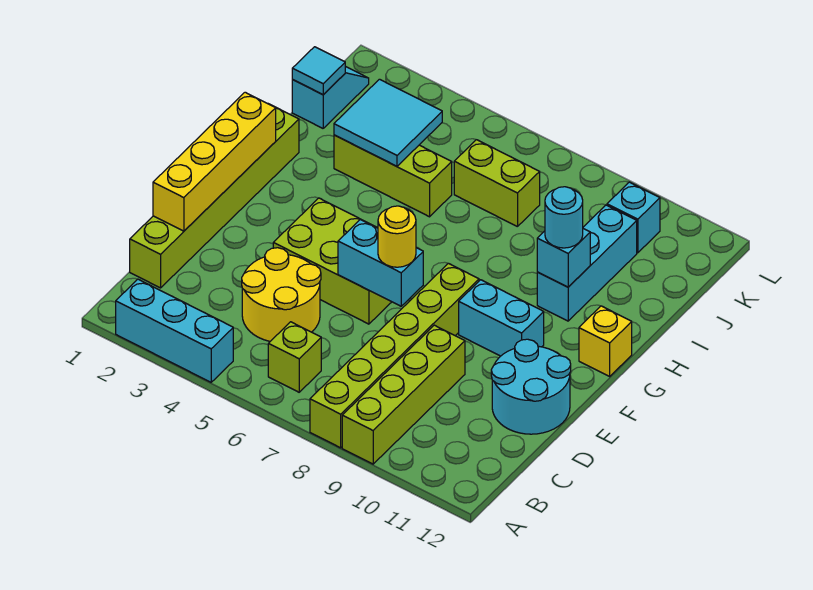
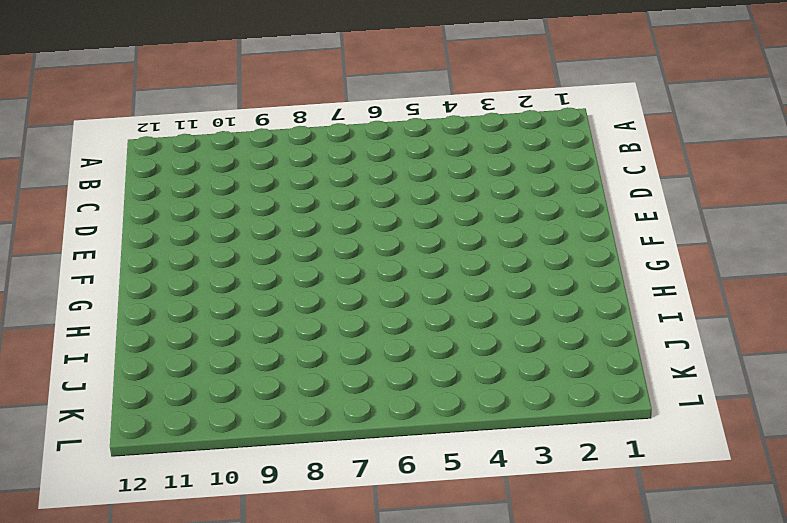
none -> cyan 1x3 brick [116,279,233,382]
none -> lime 1x6 brick [310,263,479,448]
none -> lime 1x4 brick [342,325,465,464]

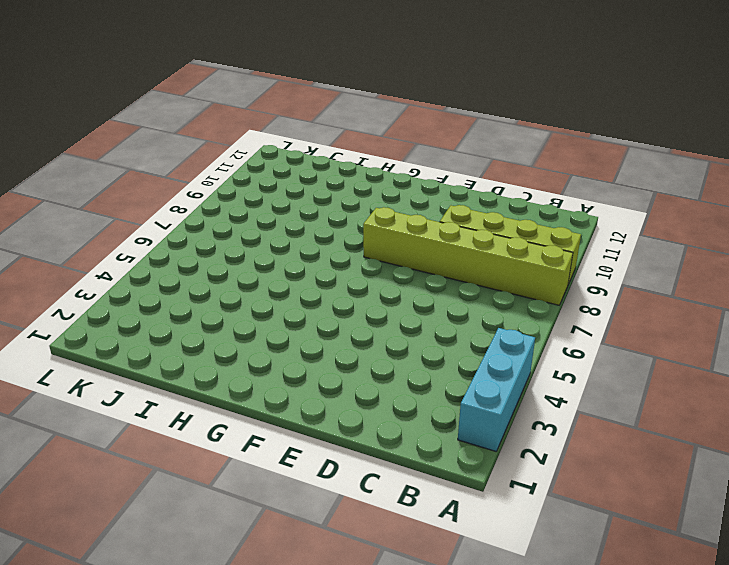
none -> lime 1x1 brick [268,322,321,392]
none -> lime 1x6 brick [130,104,299,288]
none -> yellow 2x2 round brick [242,248,321,341]

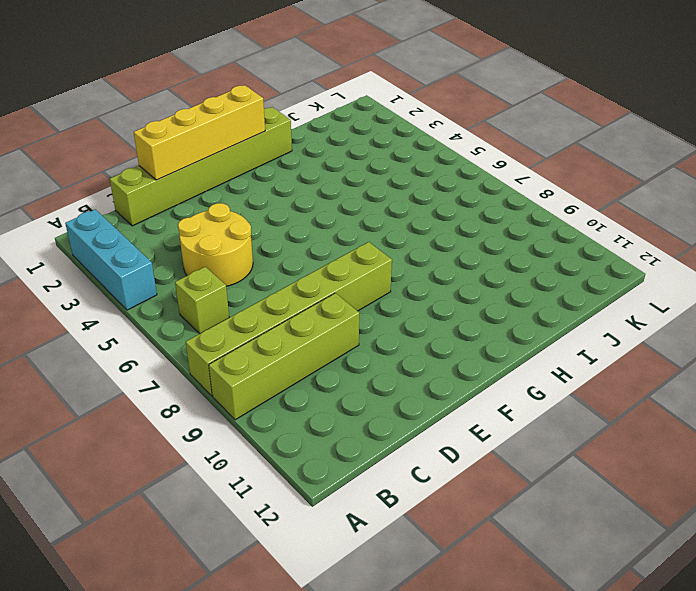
none -> cyan 2x2 round brick [491,339,571,434]
none -> lime 2x3 brick [273,198,391,324]
none -> cyan 1x2 brick [459,280,544,356]

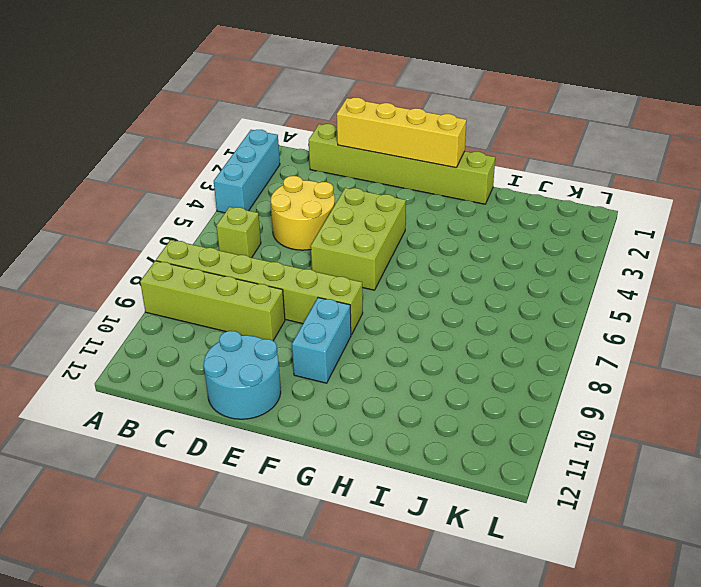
none -> yellow 1x1 brick [579,306,632,376]
none -> cyan 1x3 brick [537,205,637,321]
none -> lime 1x3 brick [334,135,452,217]

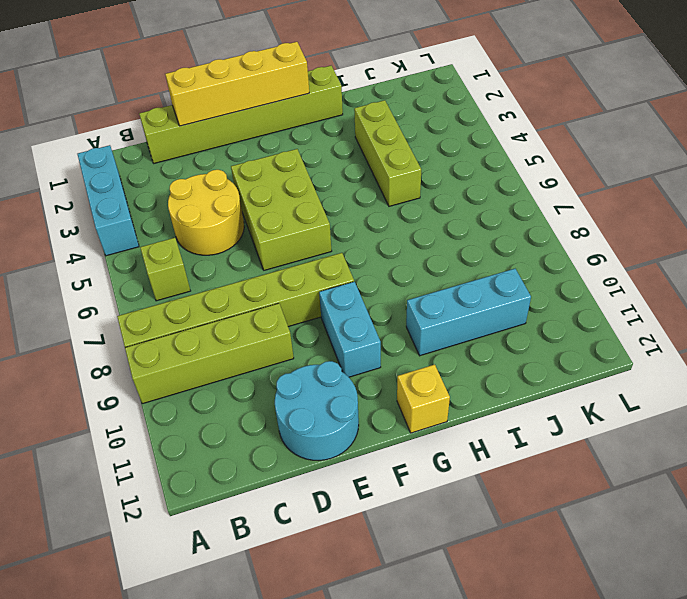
none -> cyan 1x2 slope [292,66,369,128]
none -> lime 1x2 brick [454,140,540,227]
none -> cyan 1x1 brick [607,182,660,253]

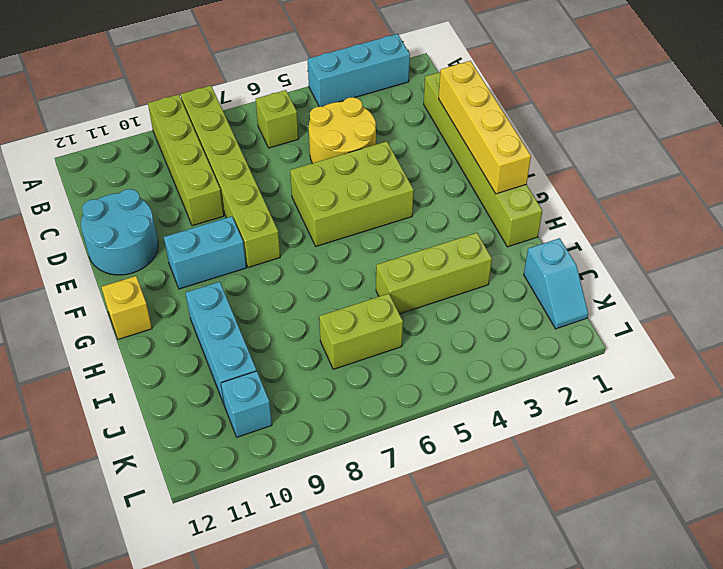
none -> cyan 1x2 brick [338,219,423,306]
none -> cyan 1x1 brick [537,229,590,287]
none -> cyan 2x2 tile [334,79,442,166]

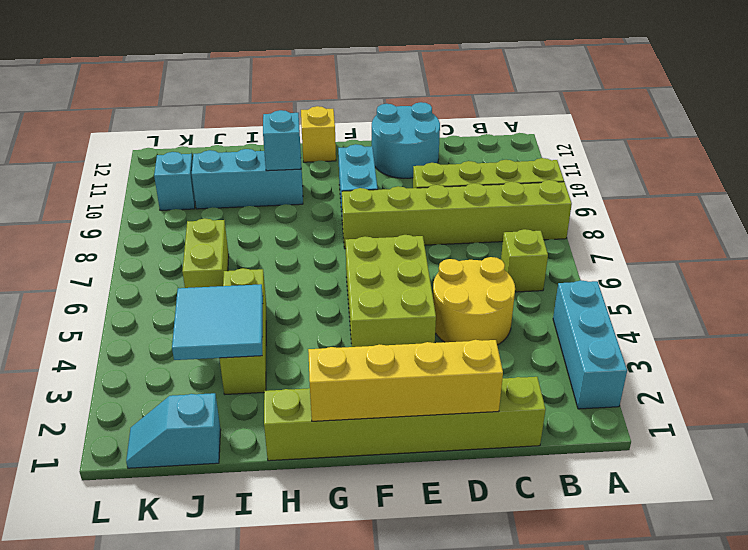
none -> cyan 1x2 brick [338,219,423,306]
none -> cyan 1x1 tile [292,47,345,95]
none -> yellow 1x1 round brick [378,206,416,267]

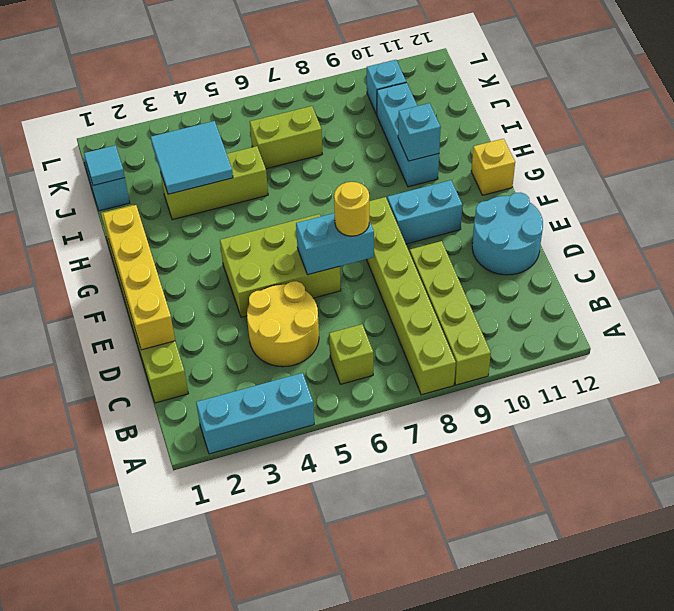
none -> cyan 1x1 round brick [545,187,583,248]

